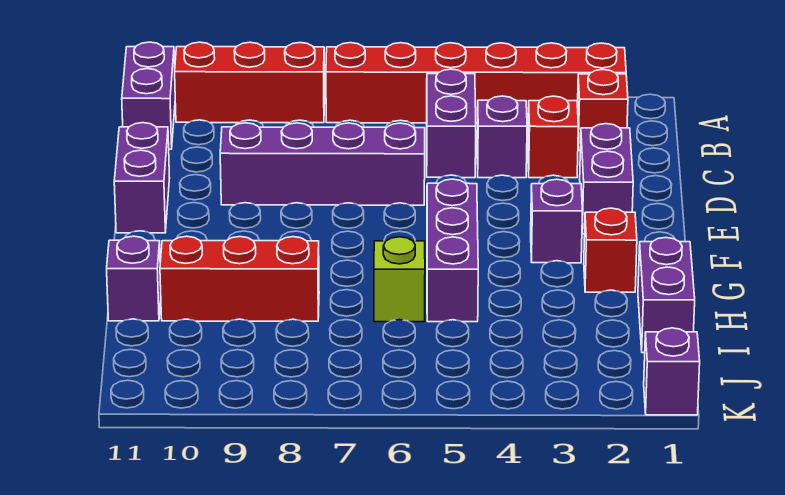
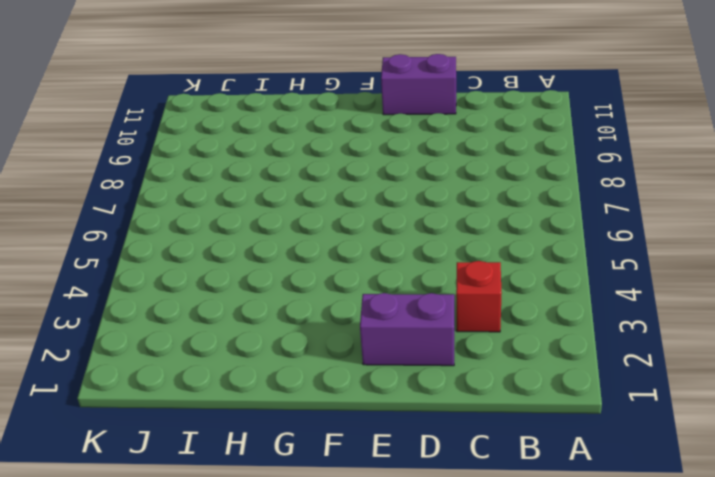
none -> red 1x6 brick [326,43,626,123]
none -> red 1x3 brick [175,42,325,123]
none -> purple 1x2 brick [122,42,175,149]

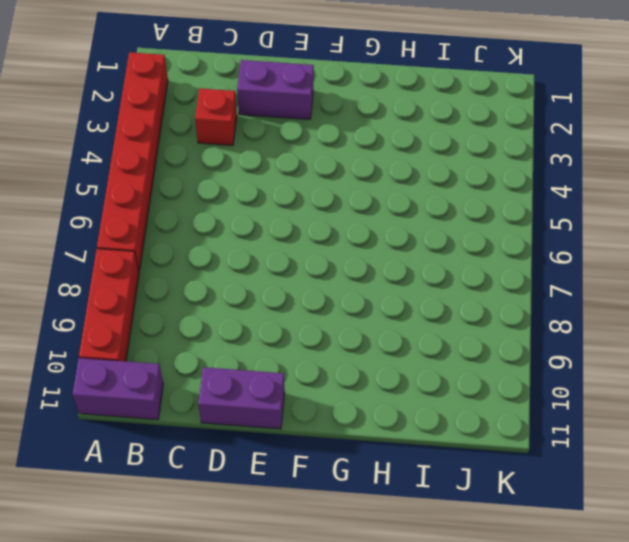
none -> red 1x1 brick [578,70,628,150]
none -> purple 1x2 brick [427,69,476,178]
none -> purple 1x1 brick [477,96,527,178]

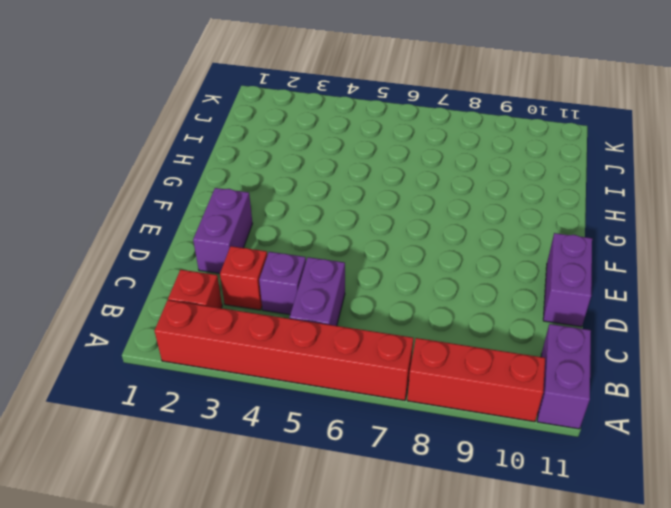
none -> purple 1x4 brick [220,123,425,205]
none -> purple 1x1 brick [531,179,582,263]
none -> purple 1x3 brick [427,179,478,322]

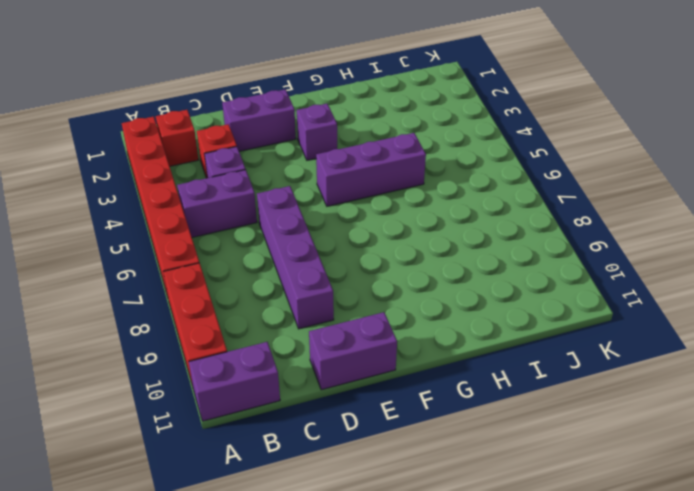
none -> red 1x1 brick [584,208,637,292]
none -> purple 1x2 brick [638,237,695,353]
none -> lime 1x1 brick [374,237,425,322]

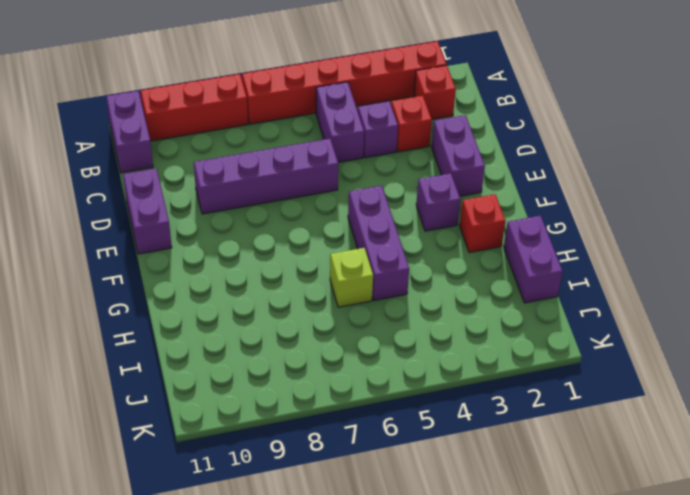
none -> red 1x3 brick [160,236,319,321]
none -> purple 1x1 brick [107,236,161,321]
none -> purple 1x1 brick [644,328,700,415]

